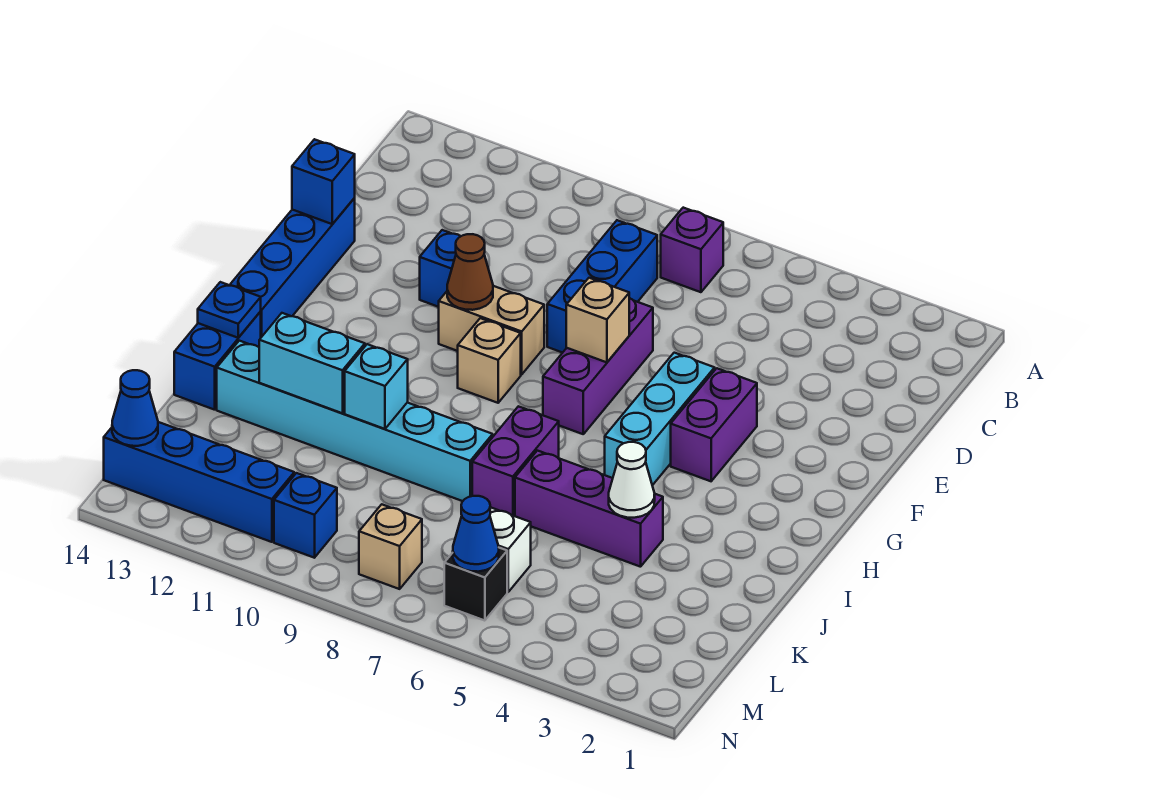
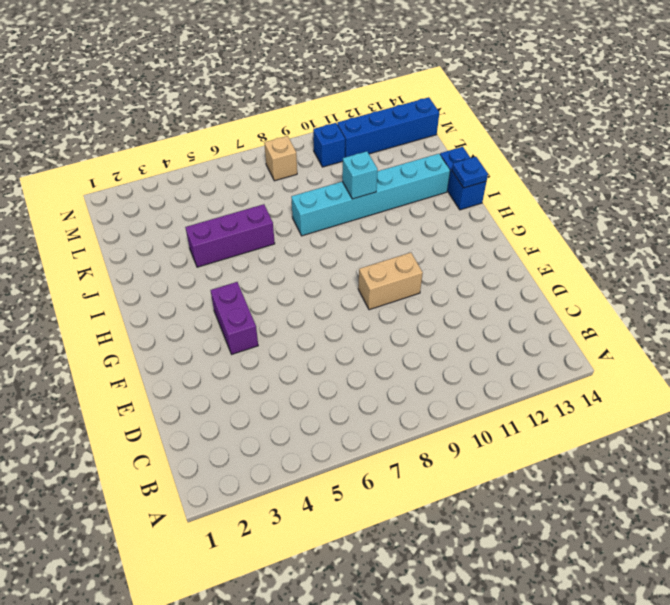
none -> purple 1x1 brick [661,208,723,292]
none -> blue 1x3 brick [547,220,657,353]
none -> purple 1x3 brick [543,298,653,434]

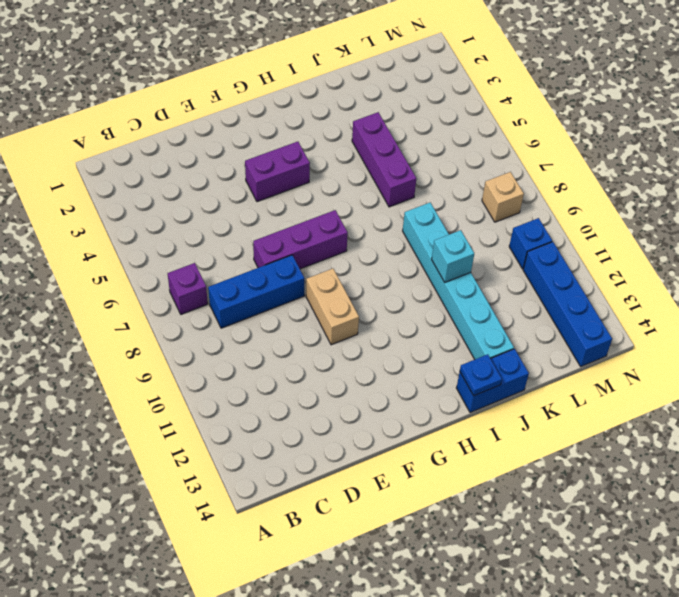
none -> blue 1x1 brick [420,230,461,307]
none -> blue 1x4 brick [230,198,355,337]
none -> cyan 1x3 brick [605,353,715,485]

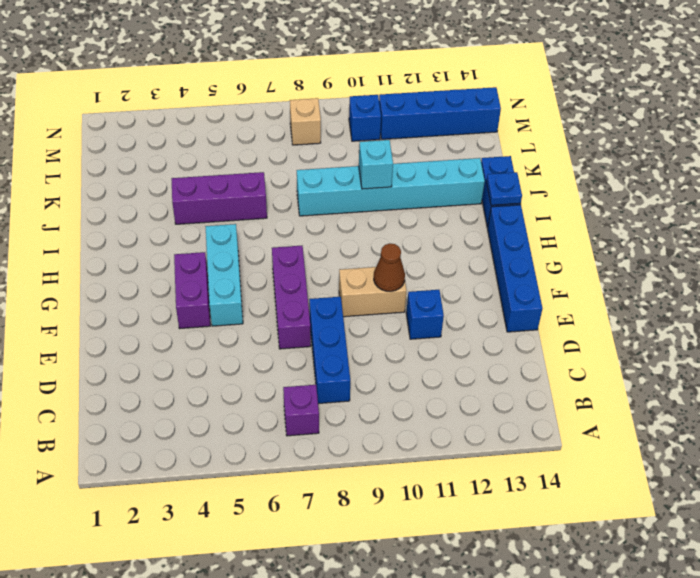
none -> tan 1x1 brick [458,318,521,403]
none -> purple 1x2 brick [472,406,559,516]
none -> white 1x1 brick [490,507,531,592]

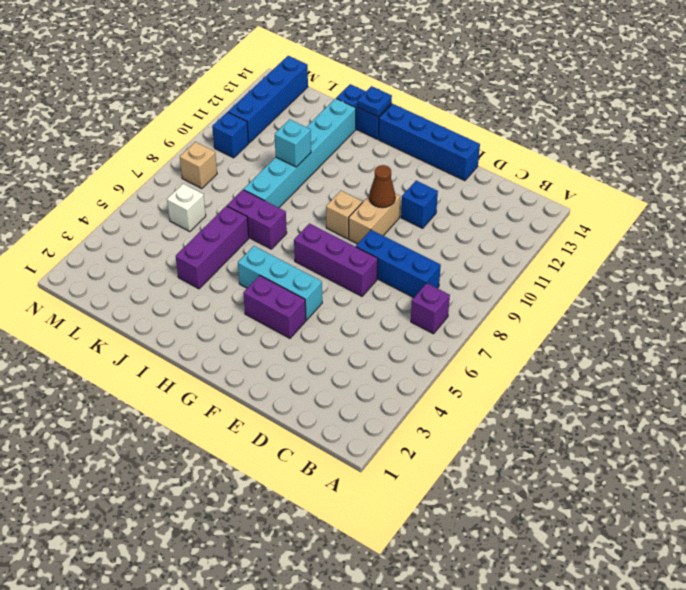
none -> black 1x1 brick [444,548,507,621]
none -> blue 1x1 brick [292,139,355,224]
none -> tan 1x1 brick [566,278,629,362]

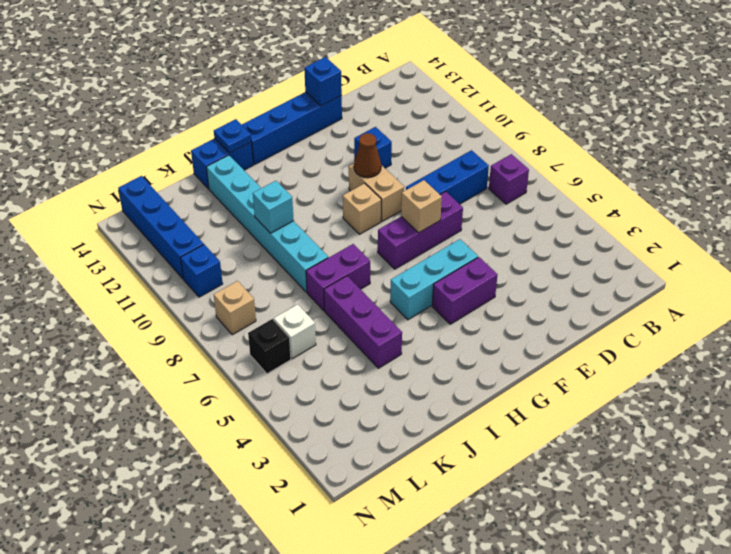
none -> white 1x1 cone [609,442,655,518]
none -> cyan 1x2 brick [259,313,365,413]
none -> blue 1x1 cone [453,496,499,572]

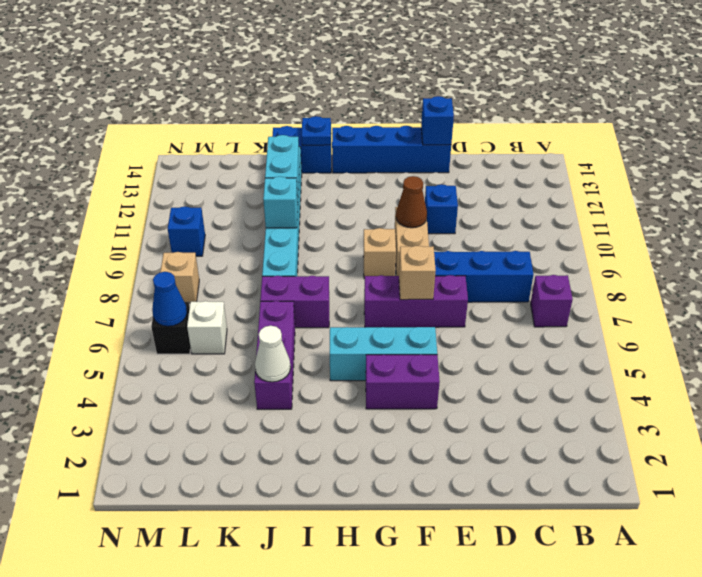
none -> blue 1x4 brick [104,422,294,542]
none -> blue 1x1 cone [112,370,158,446]

